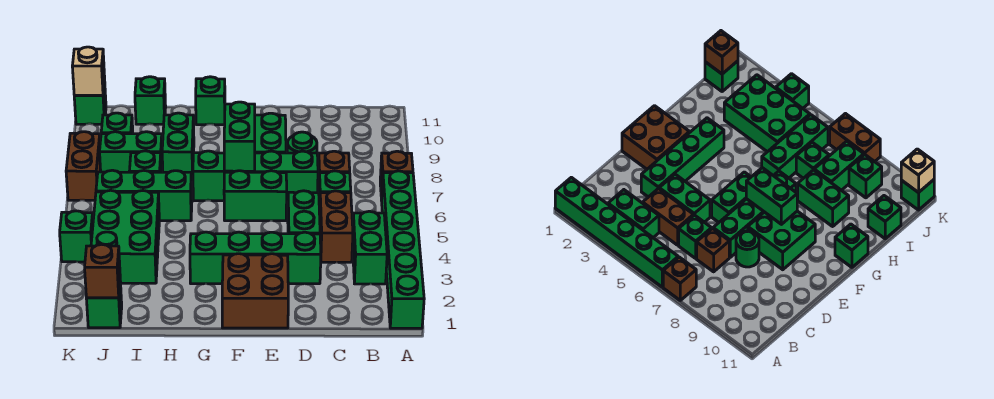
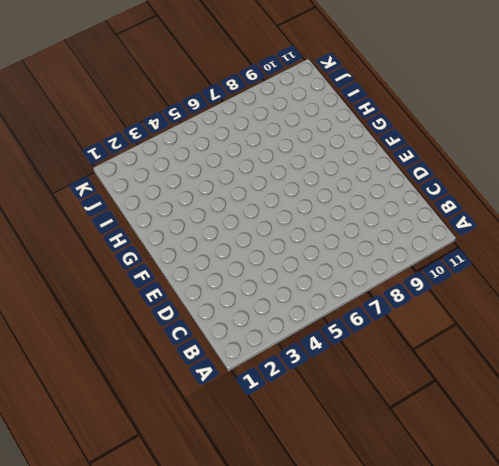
none -> green 1x6 brick [382,171,424,328]
none -> brown 1x1 brick [380,151,413,200]
none -> green 1x2 brick [352,211,387,284]

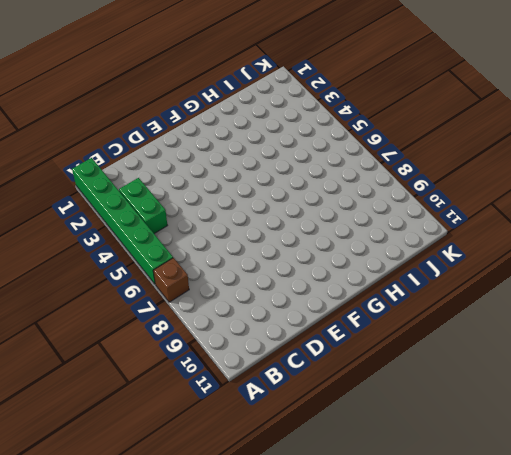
none -> brown 1x2 brick [320,191,353,262]
none -> green 1x1 brick [319,171,351,214]
none -> brown 1x1 brick [318,151,350,192]

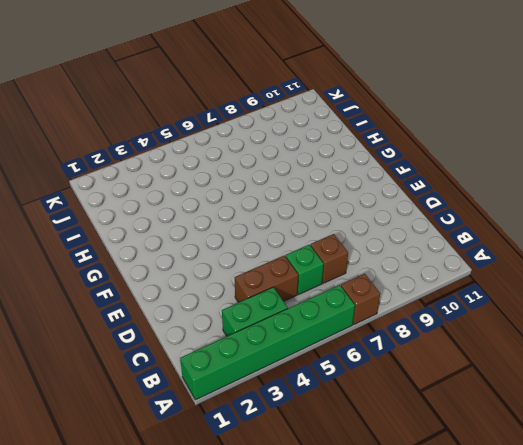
none -> green 1x4 brick [190,232,321,284]
none -> green 1x2 brick [288,191,320,234]
none -> green 1x4 brick [193,151,318,201]

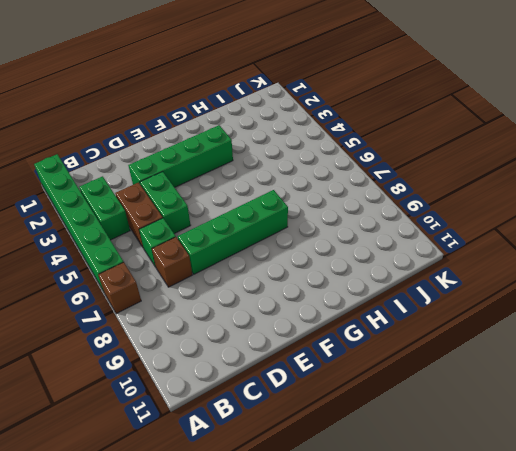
none -> green 1x1 round brick [287,132,317,153]
none -> brown 2x2 brick [222,254,288,328]
none -> green 1x2 brick [224,171,287,221]

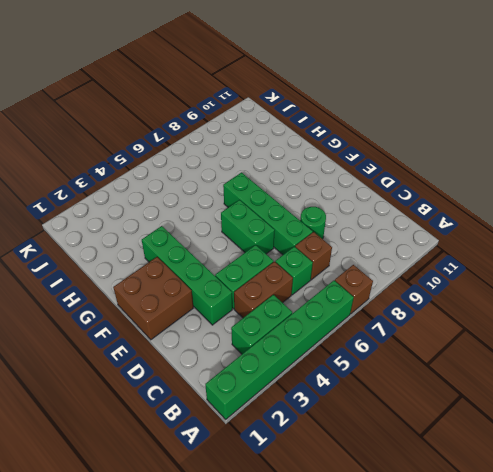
none -> green 2x2 brick [255,113,286,153]
none -> green 1x1 brick [196,77,225,125]
none -> green 1x3 brick [96,170,192,221]

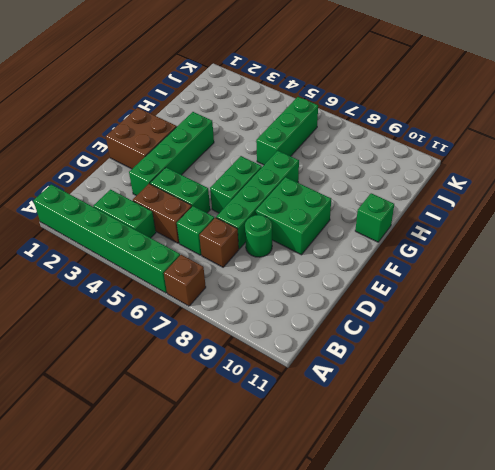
none -> green 1x2 brick [162,113,194,181]
none -> green 2x3 brick [91,190,159,283]
none -> green 1x1 brick [129,151,161,172]

